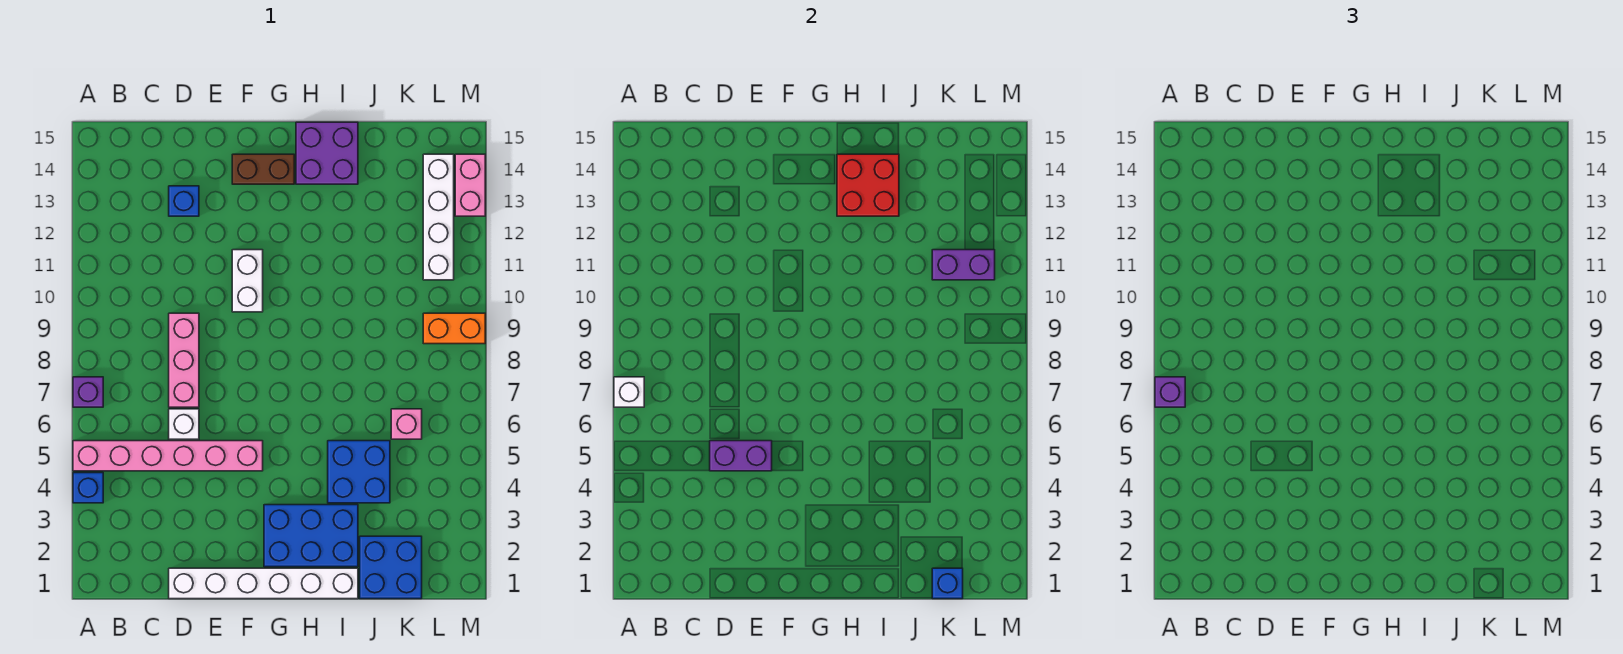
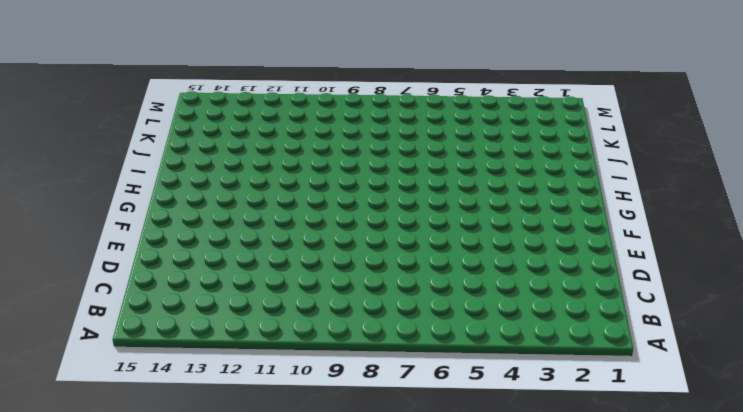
none -> blue 1x1 brick [73,473,103,503]
none -> pink 1x6 brick [73,441,263,471]
none -> purple 1x1 brick [73,377,103,407]

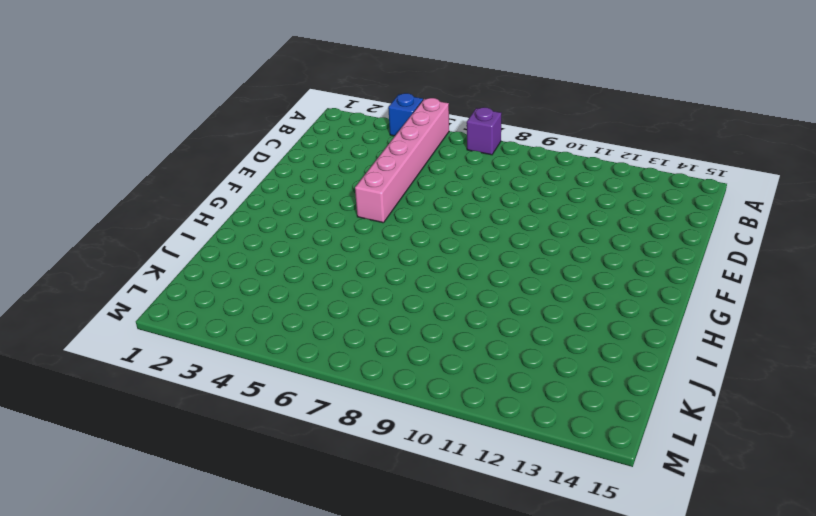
none -> white 1x6 brick [169,568,358,599]
none -> white 1x1 brick [169,409,199,439]
none -> pink 1x3 brick [169,313,199,407]

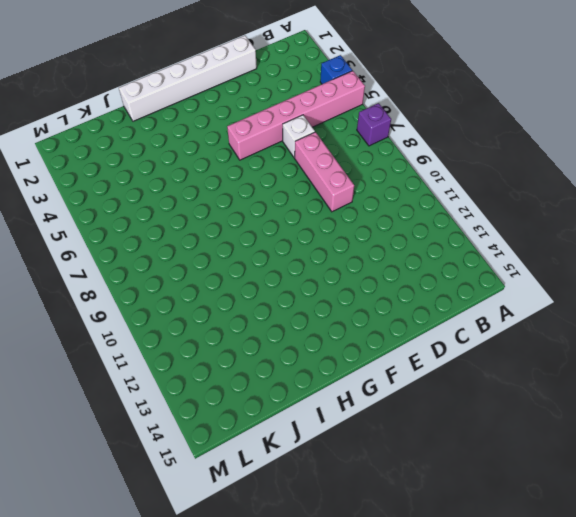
none -> blue 1x1 brick [169,186,199,216]
none -> white 1x2 brick [232,250,263,312]
none -> brown 1x2 brick [232,154,294,184]

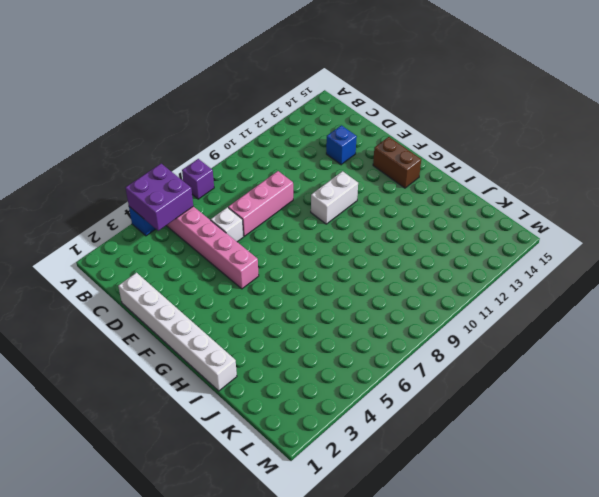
purple 2x2 brick [126,164,193,231] -> purple 2x2 brick moved to [296,122,358,184]
none -> blue 2x3 brick [264,505,358,567]
none -> blue 2x2 brick [328,441,390,503]
none -> blue 2x2 brick [360,536,422,599]

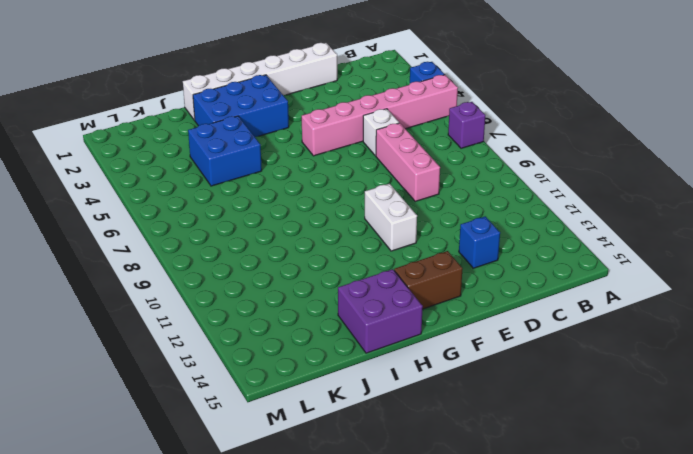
none -> blue 2x2 brick [360,536,422,599]
none -> pink 1x1 brick [391,409,422,439]
none -> orange 1x2 brick [423,313,485,344]

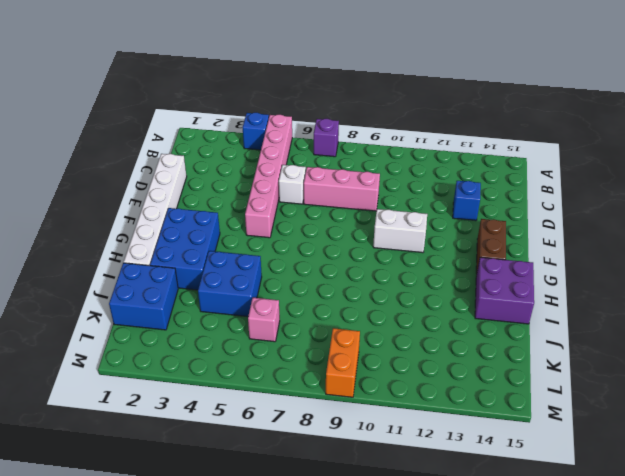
none -> white 1x4 brick [423,154,454,280]
none -> pink 1x2 brick [455,154,485,216]
none -> white 1x1 brick [614,377,644,407]

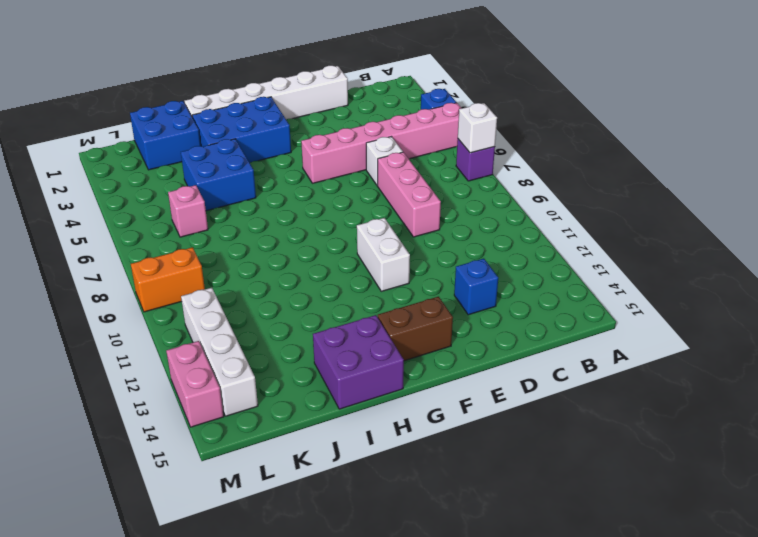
none -> purple 1x2 brick [710,441,772,471]
none -> red 2x2 brick [837,154,899,216]
none -> blue 1x1 brick [932,568,963,599]

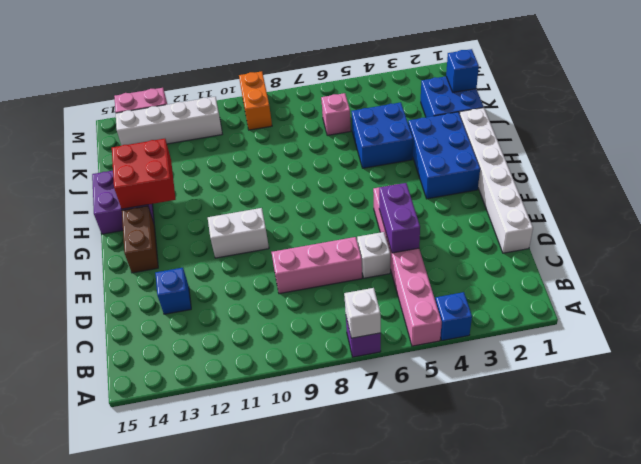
none -> purple 1x2 brick [932,250,995,280]
none -> purple 1x1 brick [1155,377,1185,407]

